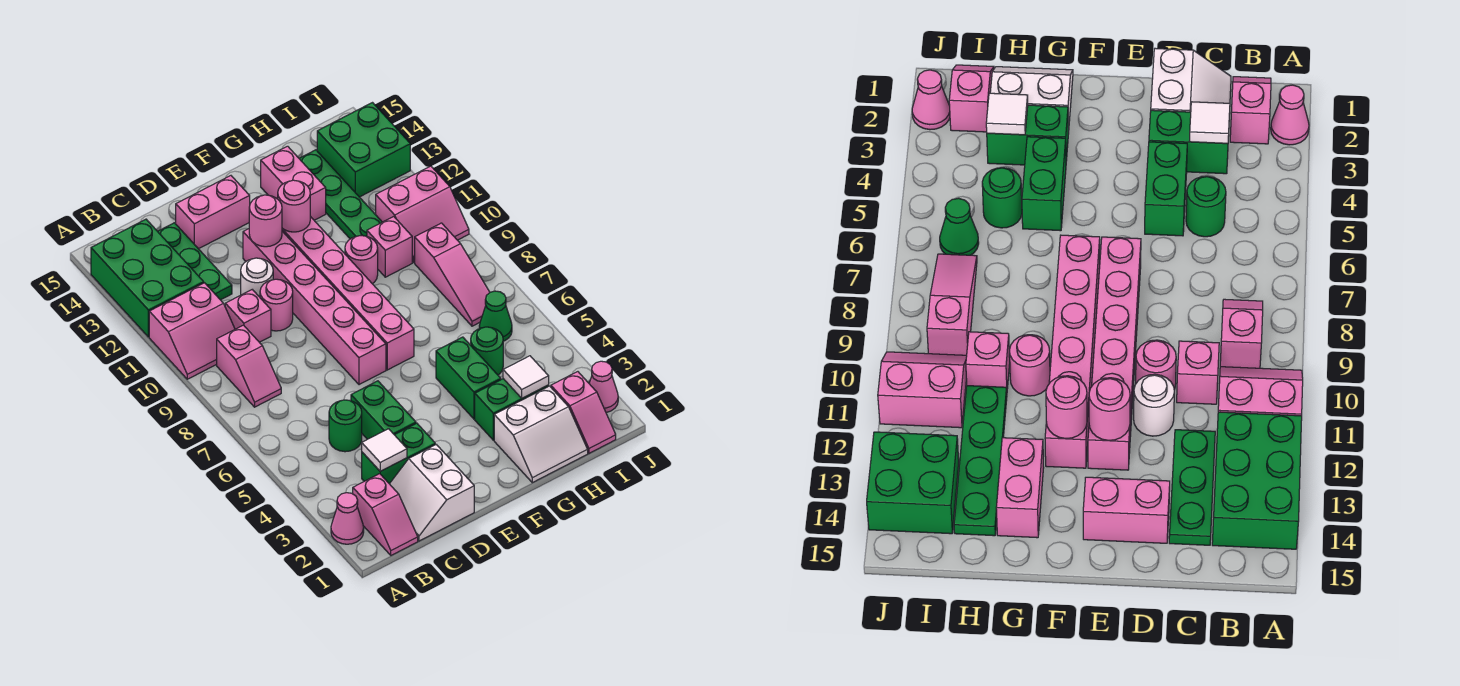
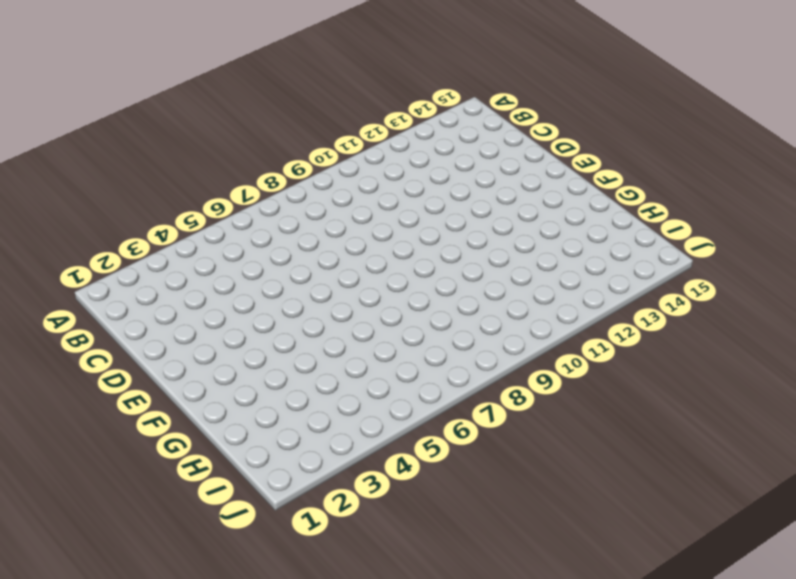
none -> pink 1x1 cone [331,493,364,544]
none -> pink 2x2 slope [149,283,235,379]
none -> green 2x3 brick [91,219,204,337]
none -> pink 1x2 slope [353,474,418,555]

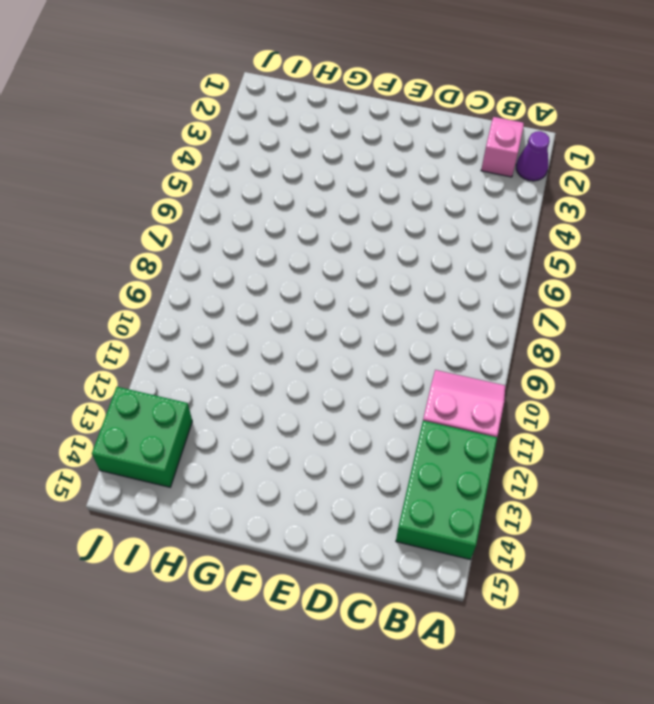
purple 1x1 cone [516,131,550,181] -> pink 1x1 cone [331,493,364,544]
none -> pink 1x2 slope [217,325,281,407]
none -> white 2x2 slope [390,445,474,541]
none -> green 1x2 brick [362,423,435,484]
none -> green 1x1 round brick [329,400,362,452]

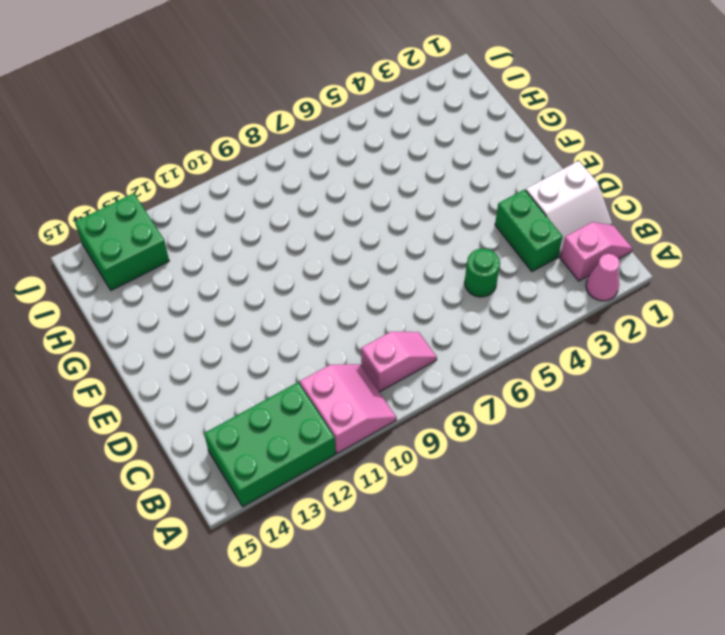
none -> pink 1x1 brick [225,290,271,342]
none -> green 1x3 plate [158,223,232,300]
none -> green 1x2 brick [351,381,416,439]
none -> pink 1x1 round brick [260,279,293,331]

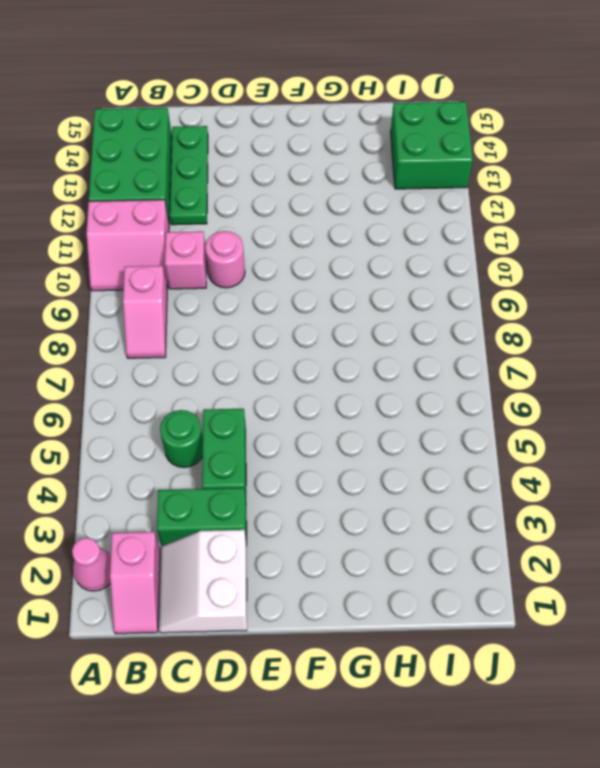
none -> white 1x1 round brick [241,258,273,297]
none -> pink 1x2 brick [176,176,250,249]
none -> pink 1x6 brick [243,229,386,385]
none -> pink 1x6 brick [282,216,414,370]

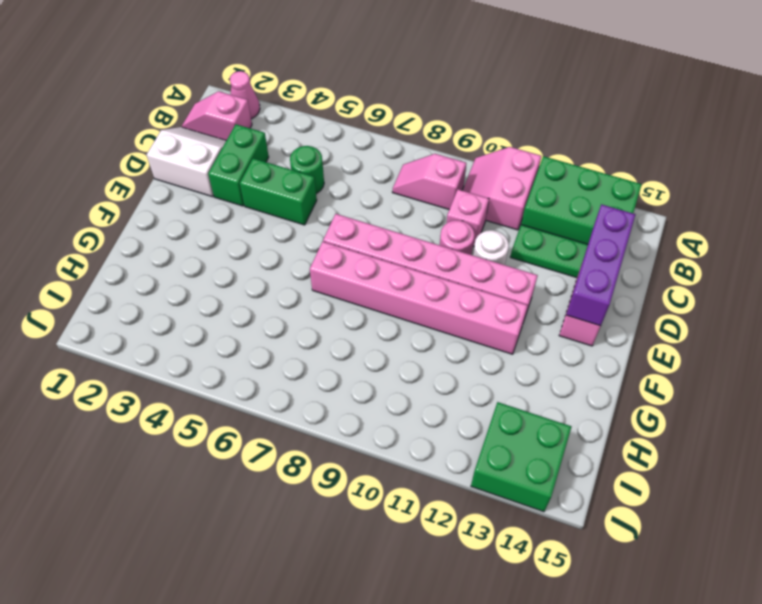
purple 1x3 brick [566,204,636,326] -> none
none -> white 2x2 slope [494,386,588,483]
none -> green 1x2 brick [475,379,549,440]
none -> green 1x2 brick [436,337,501,419]
none -> pink 1x1 round brick [345,236,378,284]

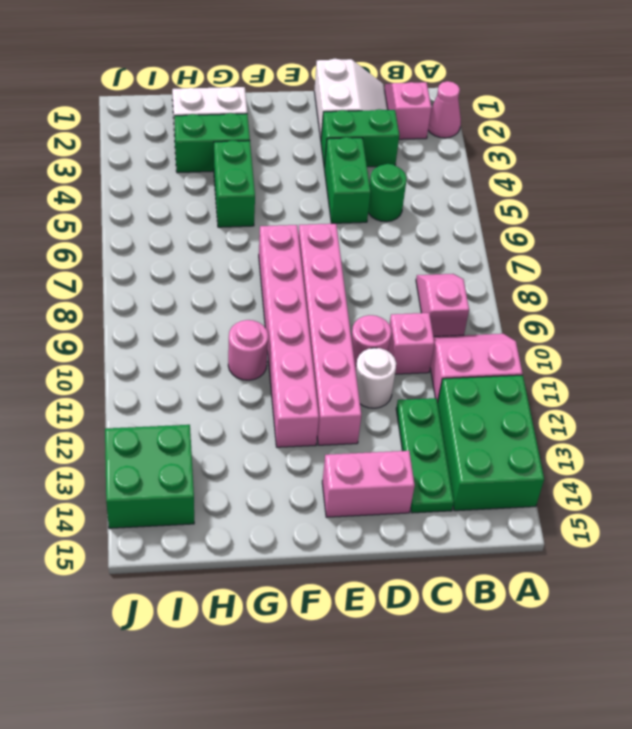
none -> pink 1x2 brick [261,146,326,220]
none -> green 1x1 round brick [471,327,503,375]
none -> pink 1x1 brick [367,216,412,277]
none -> green 1x4 plate [299,150,382,239]

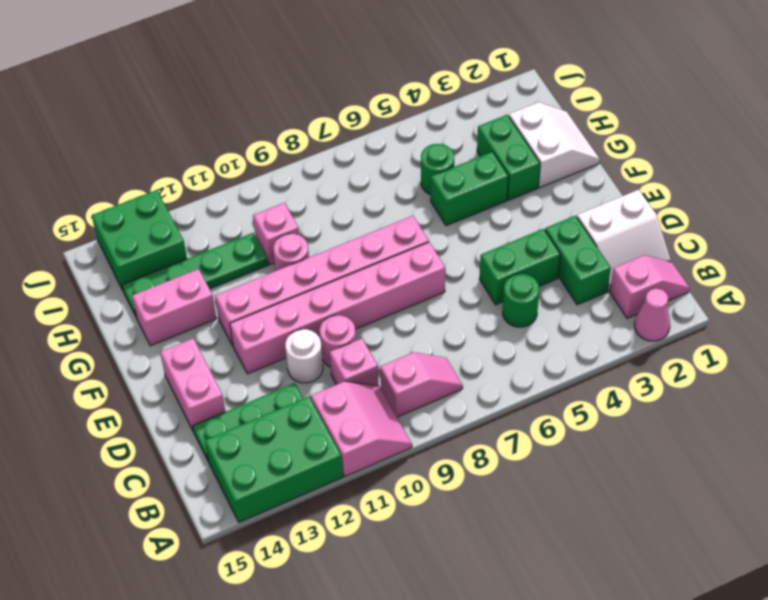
none -> pink 1x2 slope [551,372,616,453]
none -> green 1x1 cone [479,291,512,341]
none -> pink 1x3 slope [415,223,490,326]
none -> pink 2x2 slope [376,166,469,262]

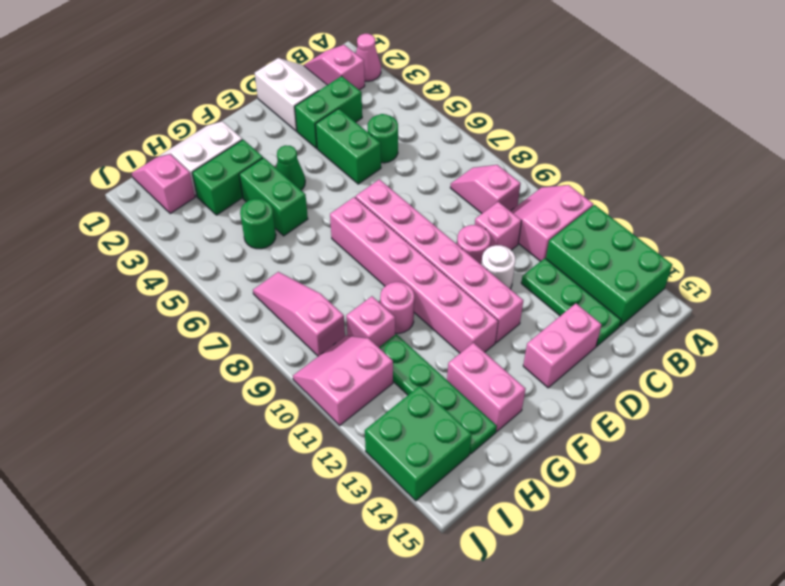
green 1x1 cone [276,145,305,190] -> green 1x1 cone moved to [479,291,512,341]
none -> pink 1x1 cone [589,361,618,413]
none -> white 1x1 tile [362,429,407,471]
none -> pink 1x1 round brick [249,195,282,247]
none -> pink 1x1 round brick [278,180,310,232]

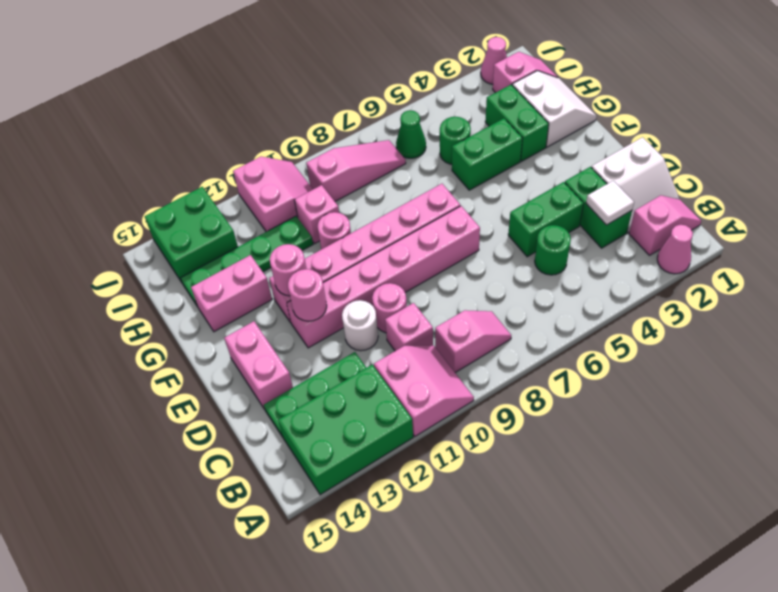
none -> white 1x1 tile [503,356,549,398]

